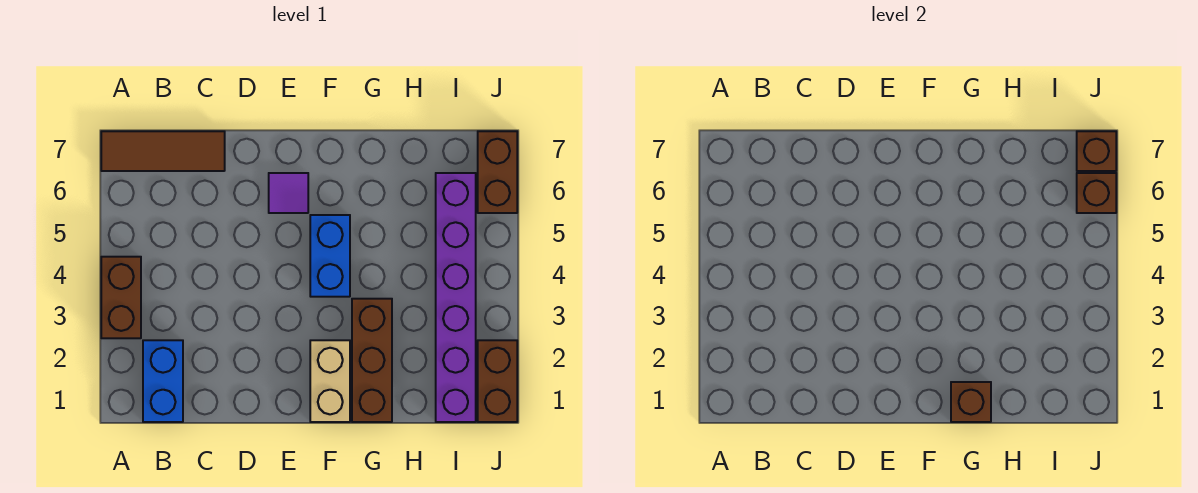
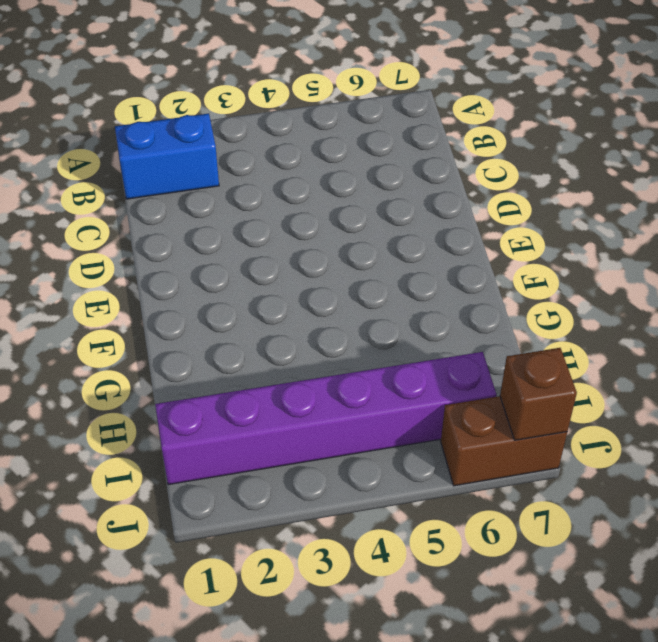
none -> brown 1x2 brick [101,257,141,338]
none -> brown 1x3 tile [101,131,225,171]
none -> purple 1x1 tile [269,173,308,213]

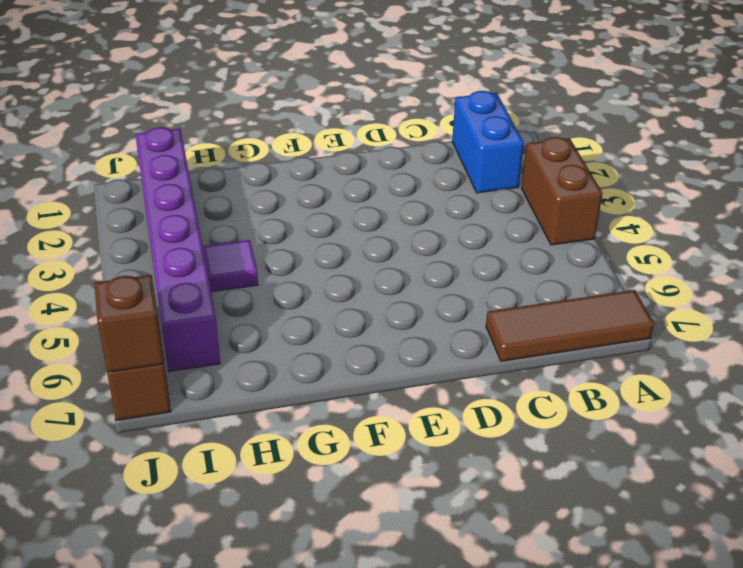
purple 1x1 tile [203,240,258,292] -> purple 1x1 tile moved to [269,173,308,213]
none -> tan 1x2 brick [310,340,350,422]
none -> blue 1x2 brick [310,215,350,297]
none -> brown 1x3 brick [352,299,392,422]

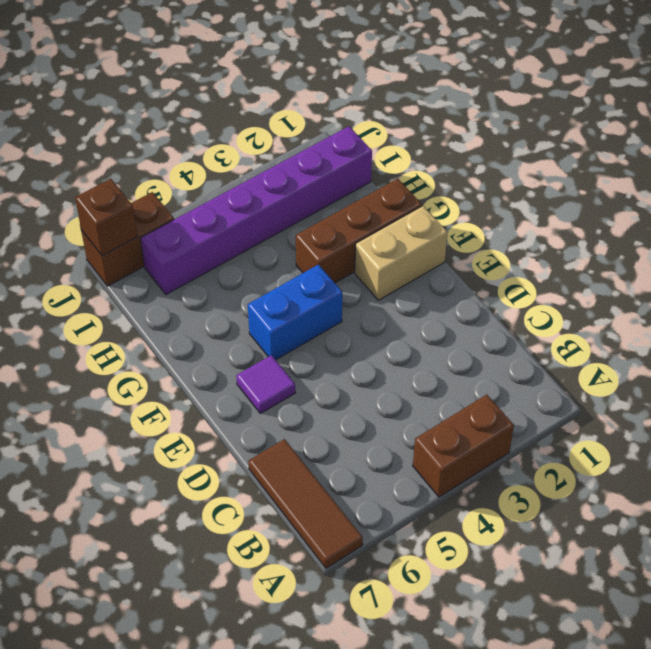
none -> blue 1x2 brick [143,340,183,422]
none -> brown 1x2 brick [478,340,517,422]
none -> brown 1x1 brick [951,382,991,422]

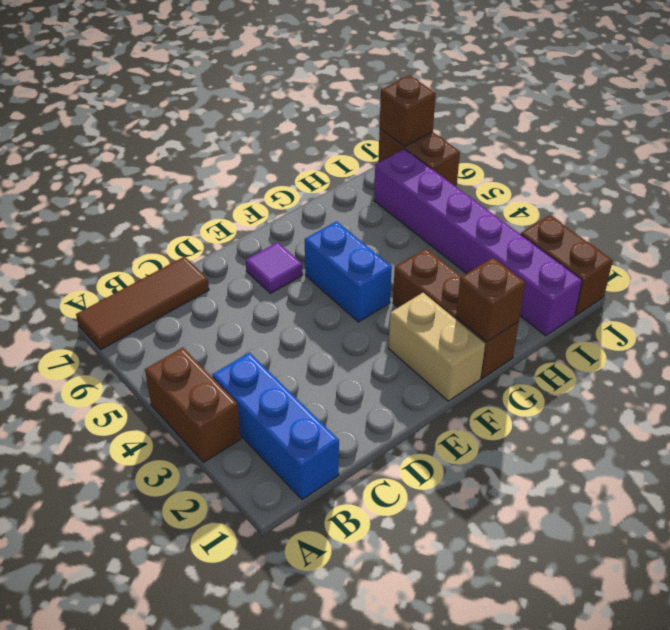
blue 1x3 brick [212,353,339,500] -> blue 1x2 brick [143,340,183,422]
none -> brown 1x1 brick [1077,173,1116,213]

